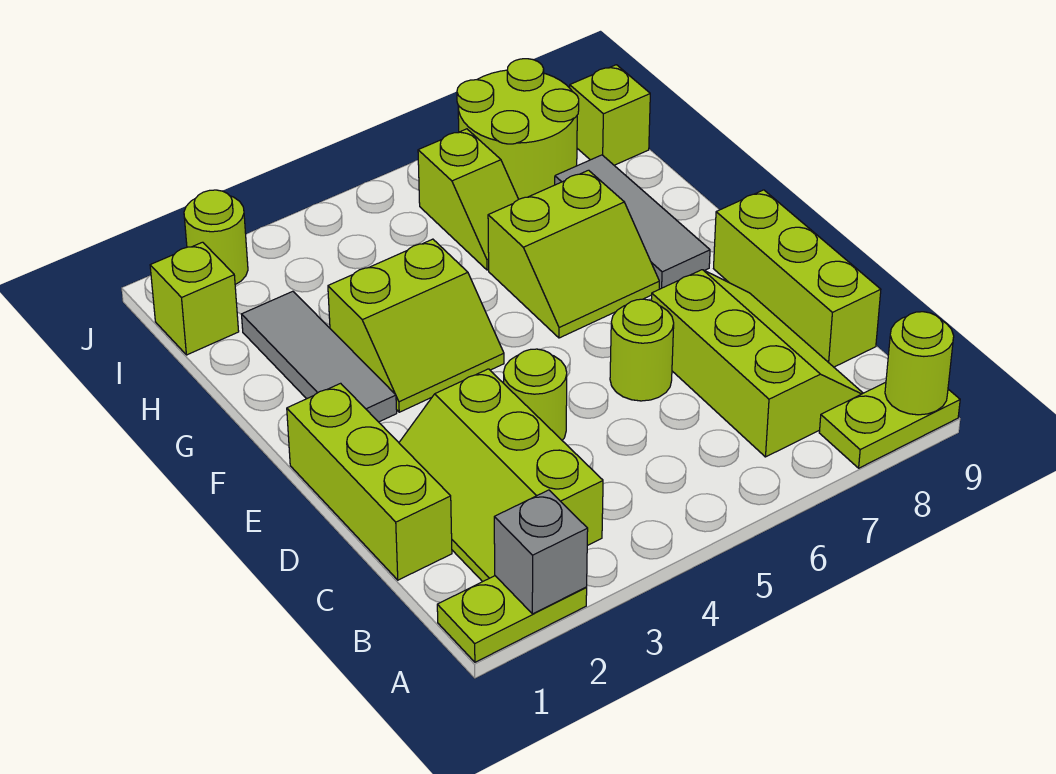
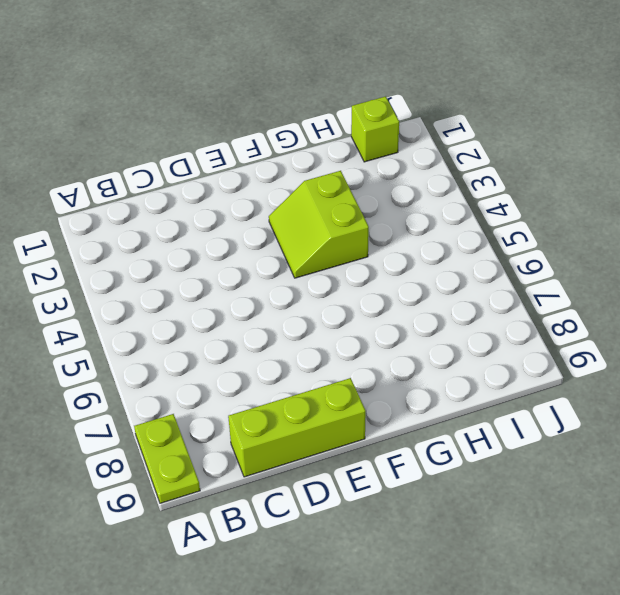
none -> lime 1x2 plate [437,576,587,662]
none -> lime 2x3 slope [399,369,603,582]
none -> lime 2x3 slope [651,270,863,457]

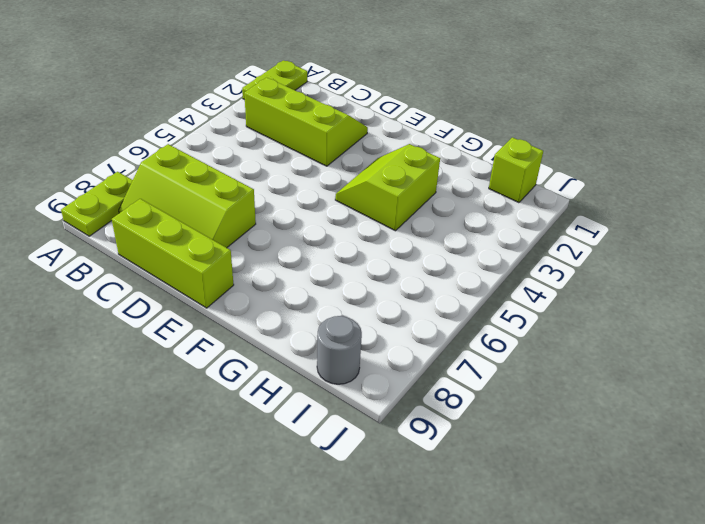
grey 1x1 round brick [317,316,362,384] -> lime 1x1 brick [570,65,650,165]
none -> lime 1x3 brick [287,383,452,580]
none -> lime 1x1 round brick [503,349,567,440]
none -> lime 1x1 round brick [610,299,674,401]

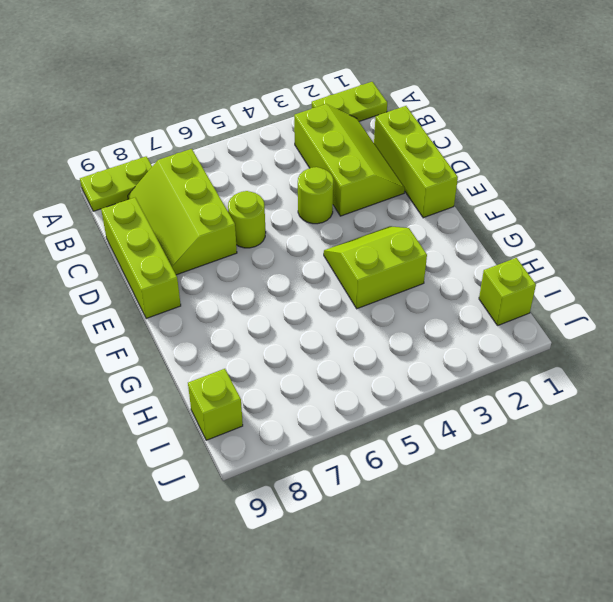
none -> grey 1x3 tile [242,291,397,422]
none -> lime 2x2 slope [488,170,659,338]
none -> grey 1x3 tile [555,155,710,289]

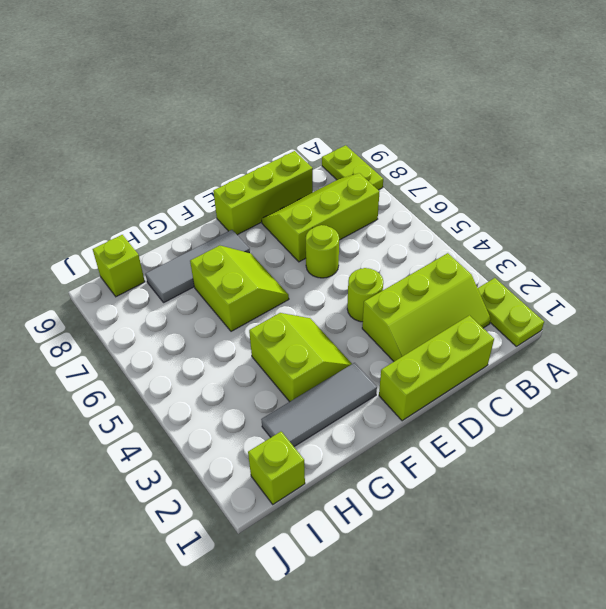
none -> lime 1x2 slope [418,129,519,270]
none -> lime 2x2 round brick [457,59,579,199]
none -> lime 1x1 round brick [184,190,248,285]

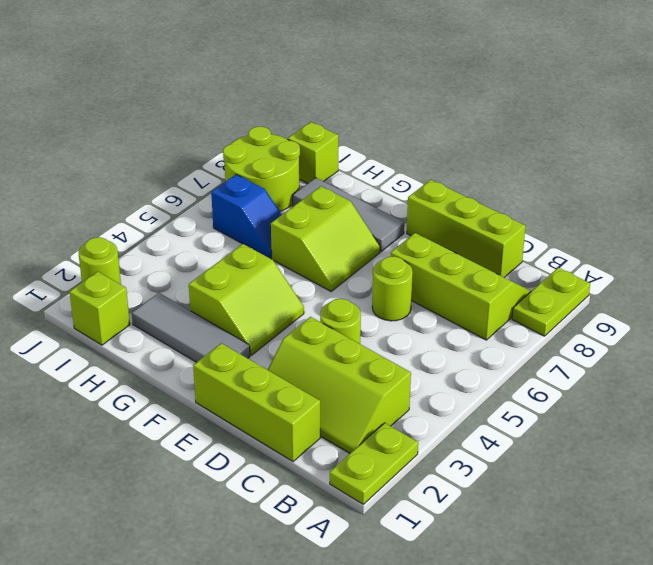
blue 1x2 slope [211,174,282,259] -> lime 1x2 slope [418,129,519,270]
none -> grey 1x1 brick [494,490,588,614]
none -> lime 1x1 round brick [885,312,954,415]

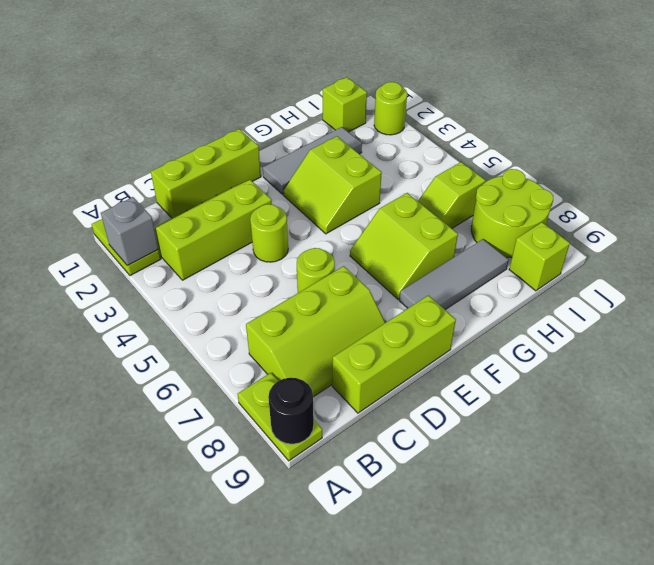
black 1x1 round brick [268,378,314,444] -> lime 1x1 round brick [885,312,954,415]

